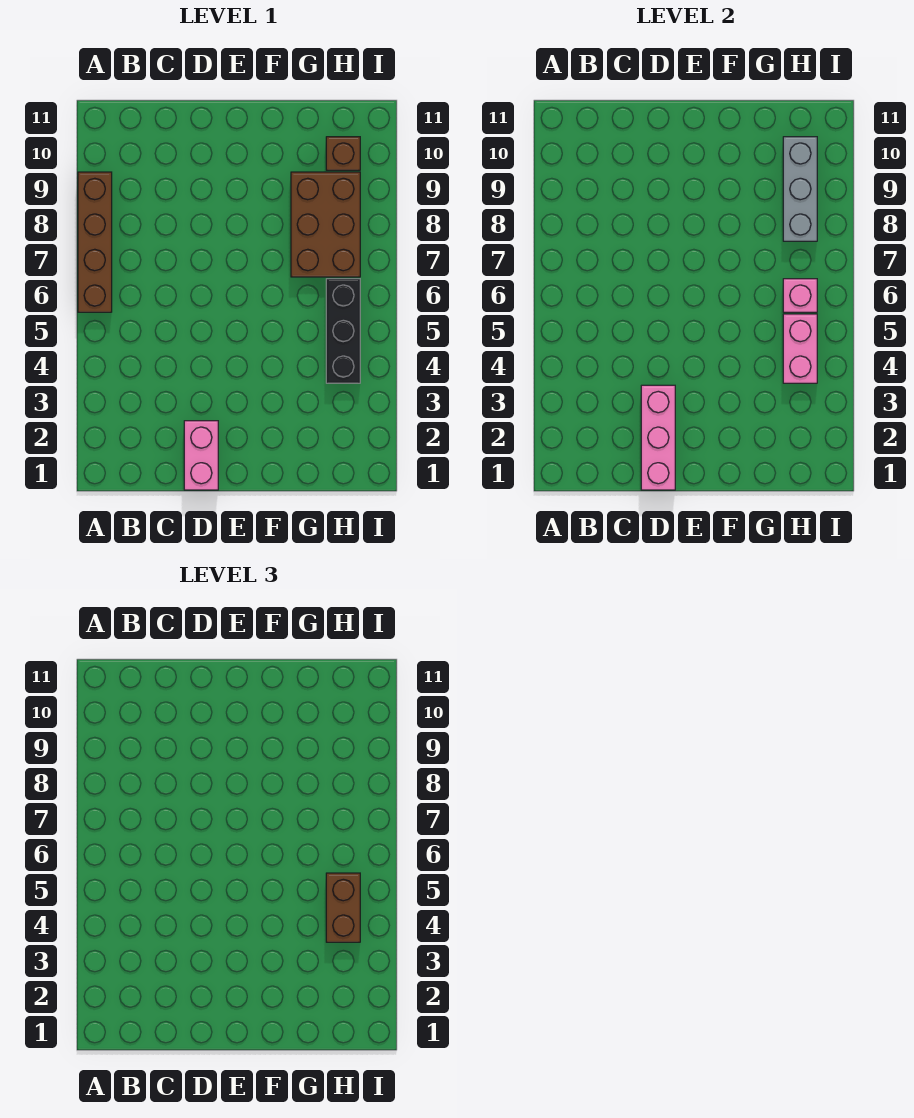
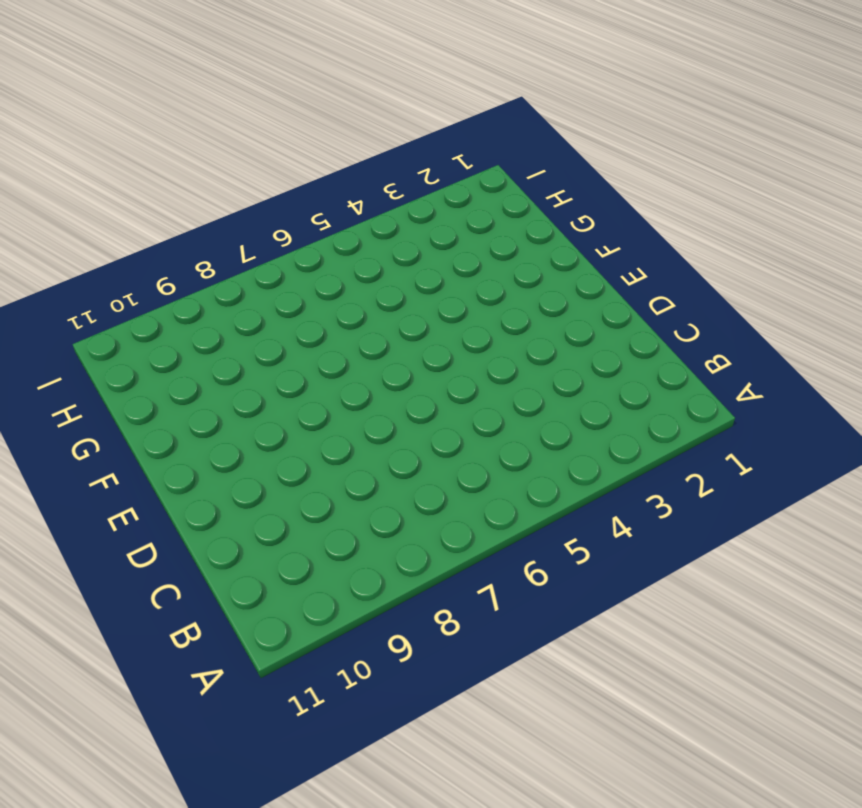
none -> brown 1x4 brick [78,172,112,312]
none -> pink 1x2 brick [184,421,218,490]

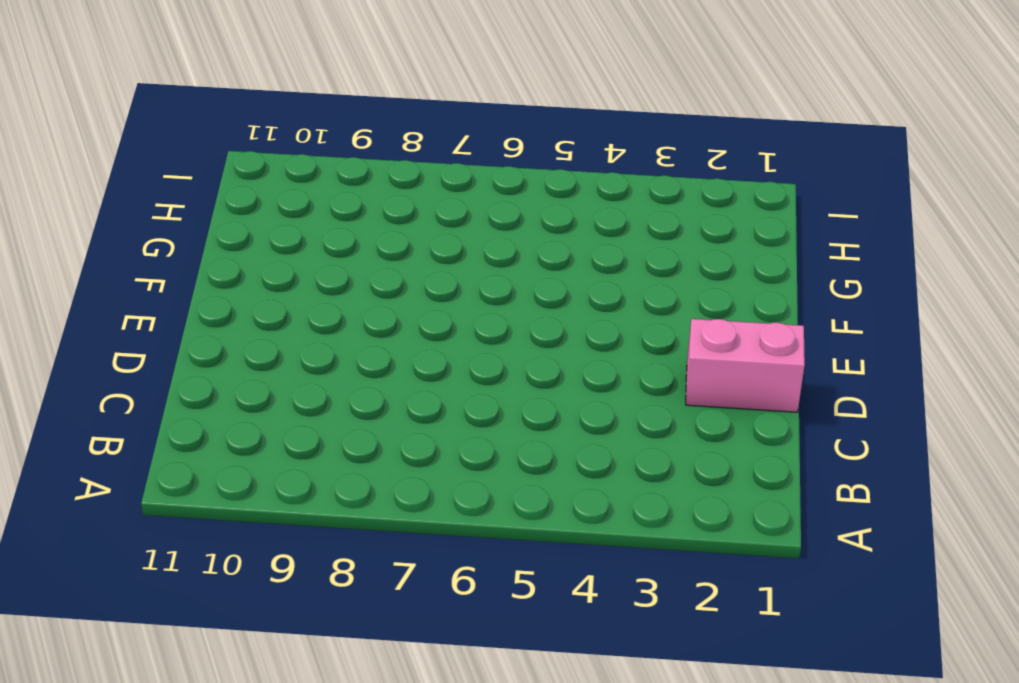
none -> brown 1x4 brick [78,172,112,312]
none -> brown 2x3 brick [291,172,360,277]

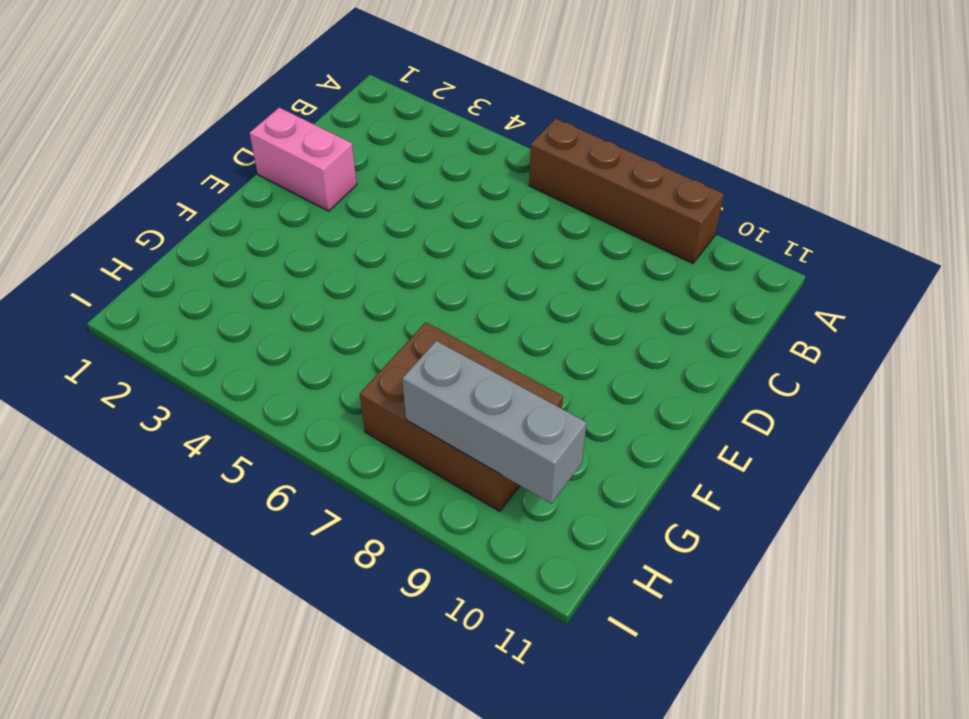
none -> black 1x3 brick [326,279,360,383]
none -> brown 1x1 brick [326,137,360,170]

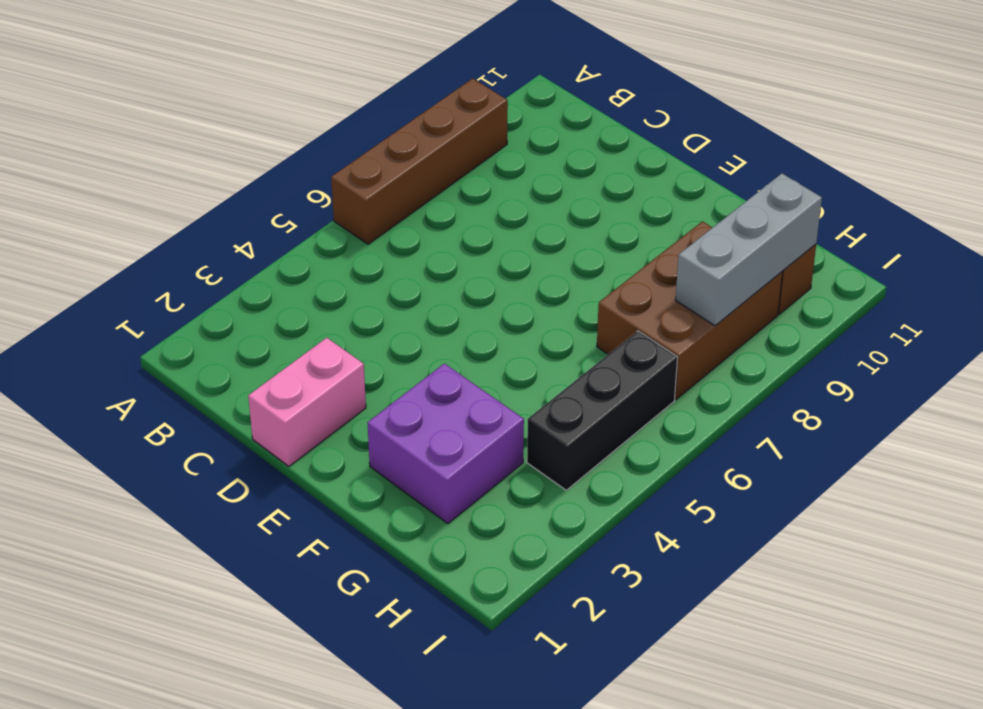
purple 2x2 brick [368,364,524,524] -> none
none -> pink 1x3 brick [641,385,675,490]
none -> pink 1x2 brick [783,314,817,383]

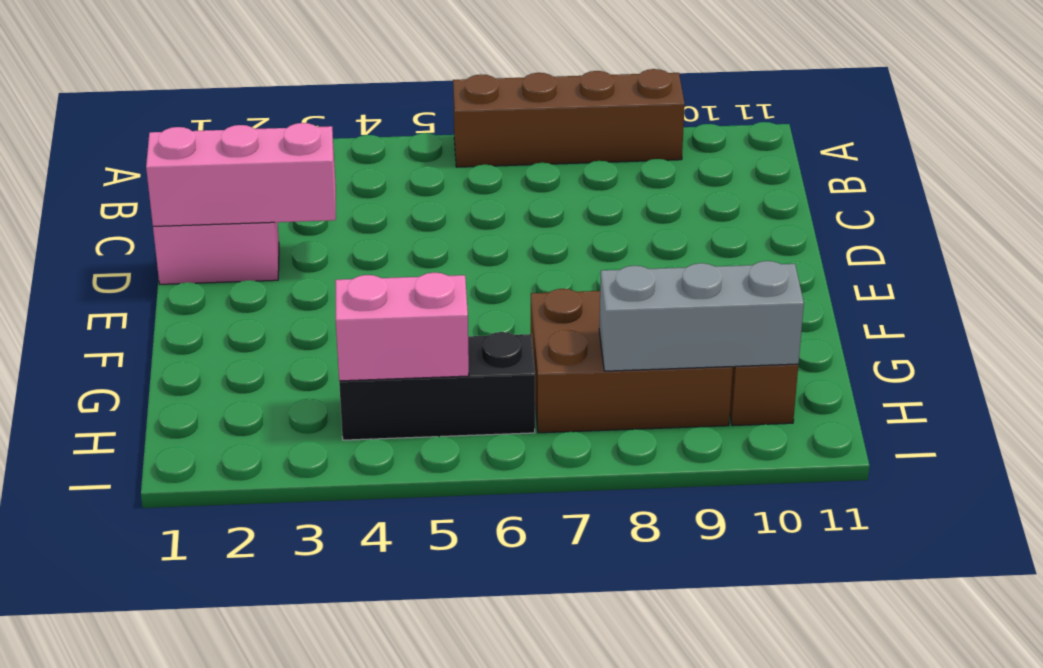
none -> pink 1x1 brick [783,279,817,312]
none -> brown 1x2 brick [326,873,360,942]

